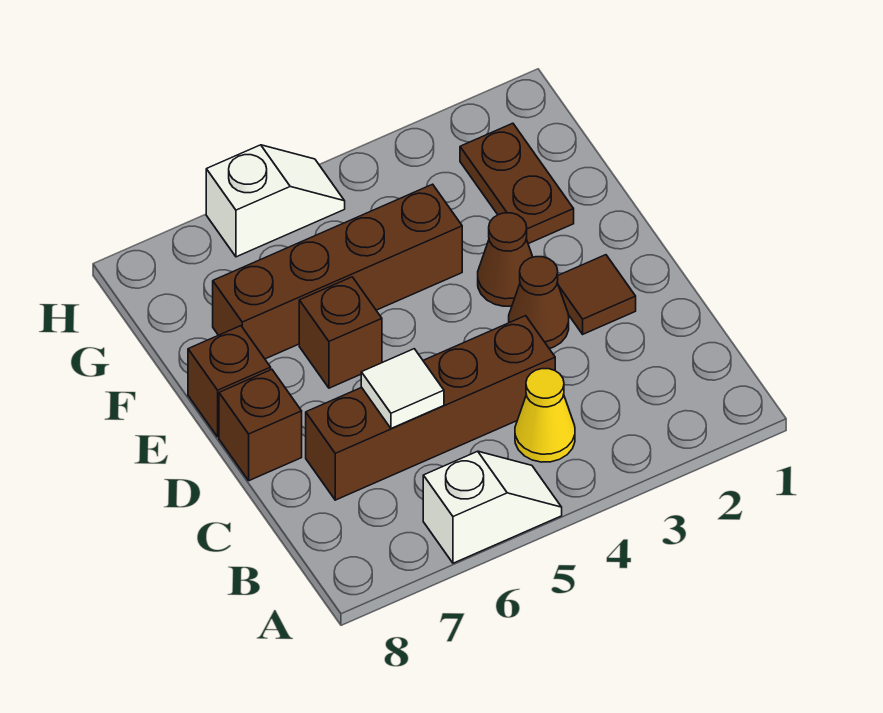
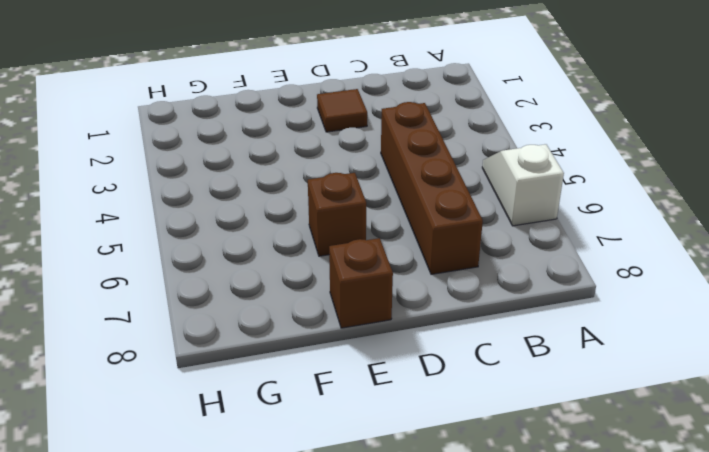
none -> yellow 1x1 cone [515,369,575,462]
none -> brown 1x1 cone [509,257,569,349]
none -> brown 1x1 brick [219,370,302,481]

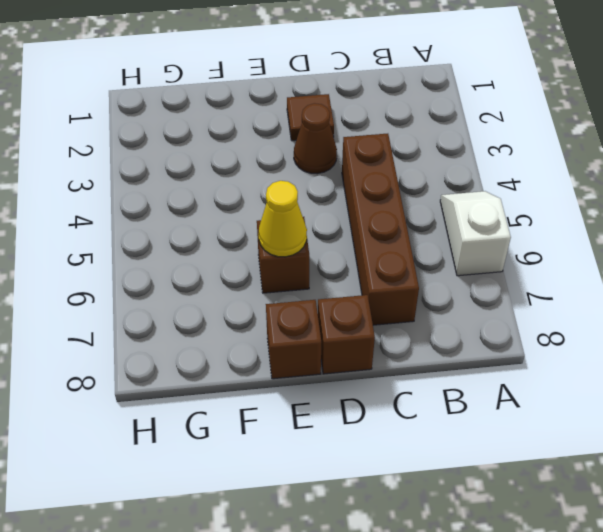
yellow 1x1 cone [258,181,307,257] -> yellow 1x1 cone moved to [515,369,575,462]
none -> brown 1x1 cone [478,213,533,306]
none -> brown 1x2 plate [460,123,574,244]
none -> brown 1x4 brick [213,184,462,359]

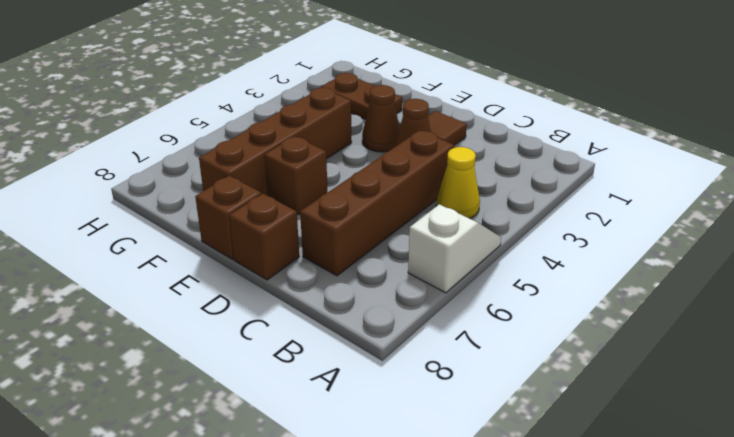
none -> white 1x2 slope [206,145,345,257]
none -> white 1x1 tile [361,349,444,428]

